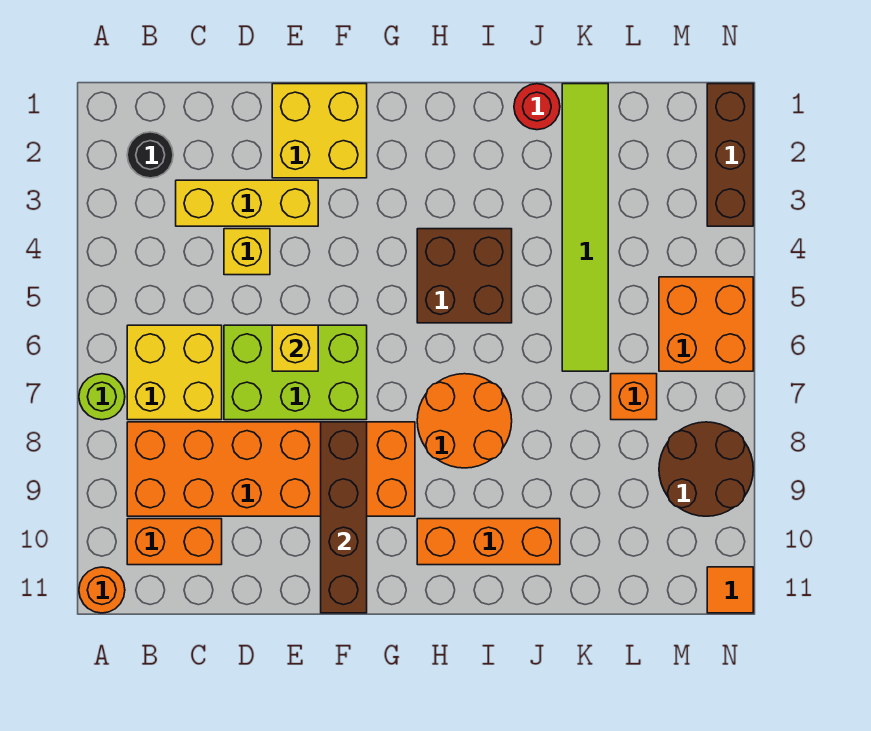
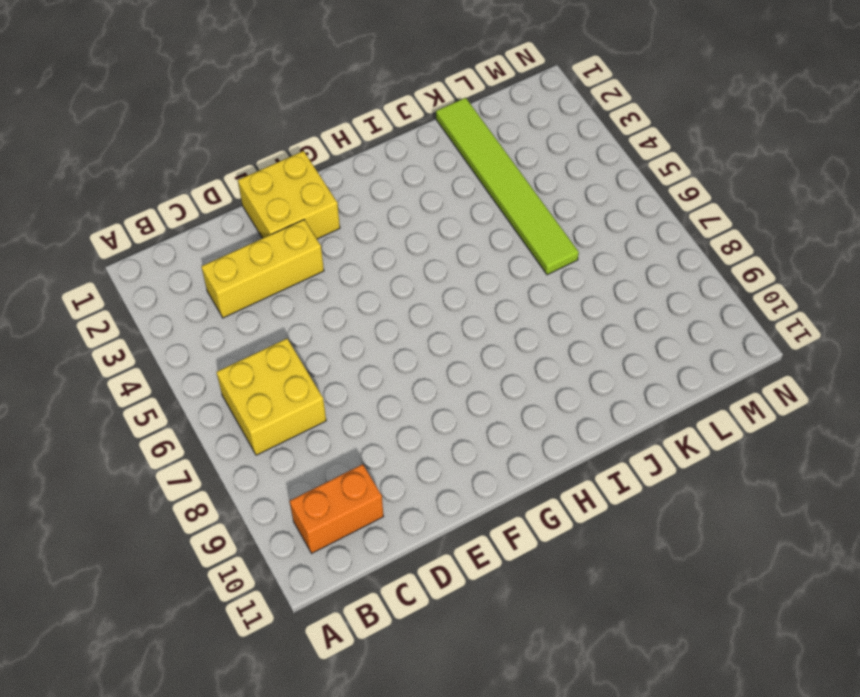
none -> lime 1x1 round brick [79,374,125,420]
none -> orange 1x1 round brick [79,567,125,613]
none -> black 1x1 round brick [127,132,173,178]

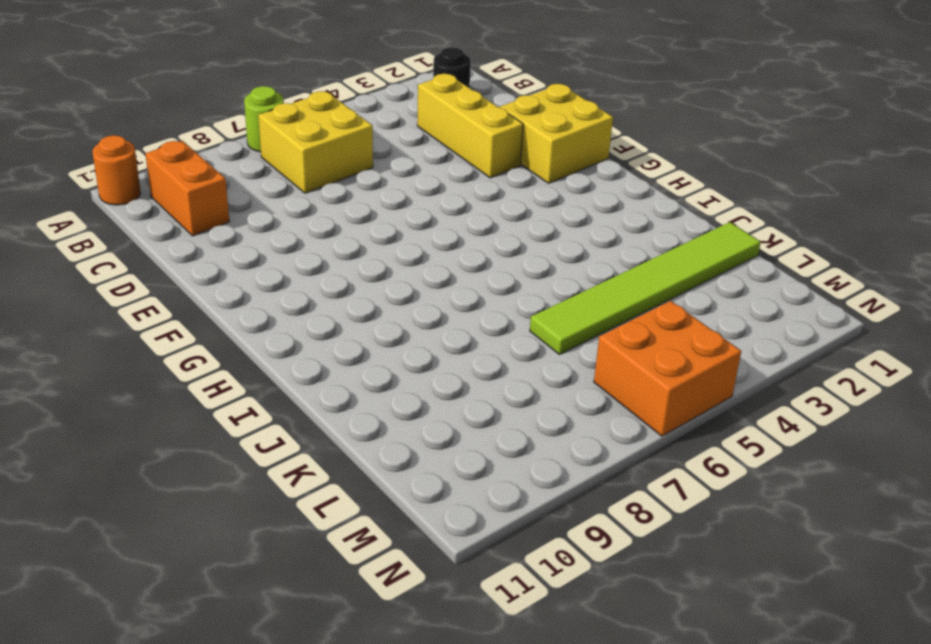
none -> orange 2x6 brick [127,422,415,516]
none -> yellow 1x1 brick [224,229,270,275]
none -> lime 2x3 brick [224,325,367,420]

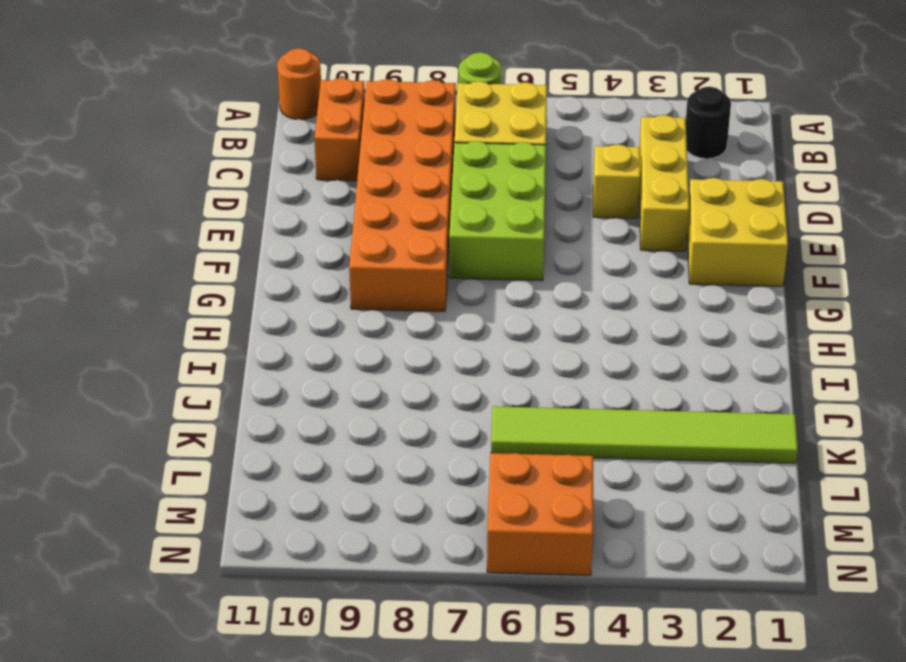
none -> brown 2x2 brick [417,229,512,323]
none -> orange 2x2 round brick [417,374,512,468]
none -> orange 1x3 brick [417,519,560,565]

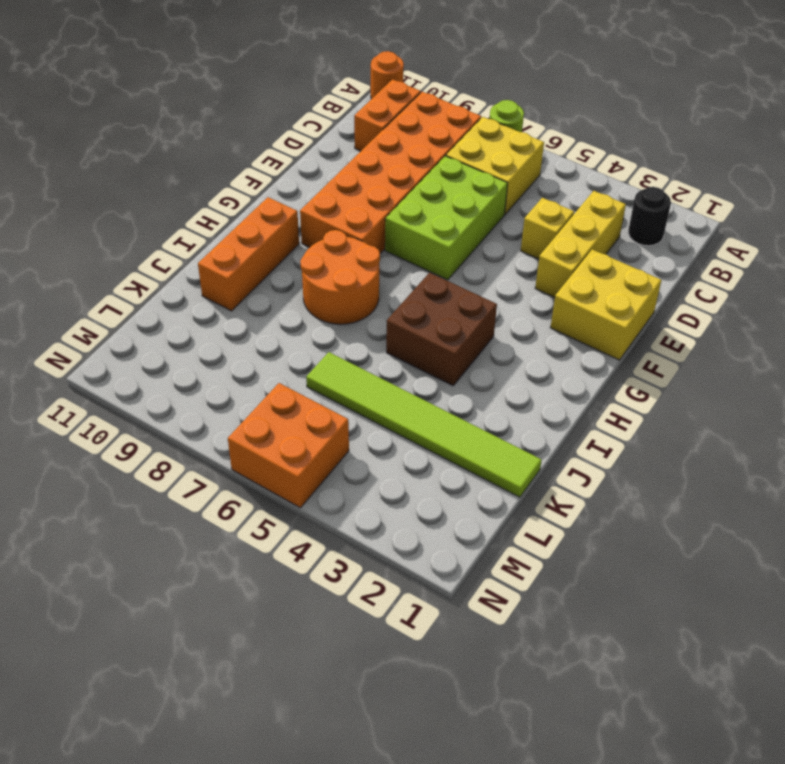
none -> red 1x1 round brick [514,84,560,130]
none -> orange 1x1 brick [611,374,657,420]
none -> brown 2x2 round brick [659,422,753,516]

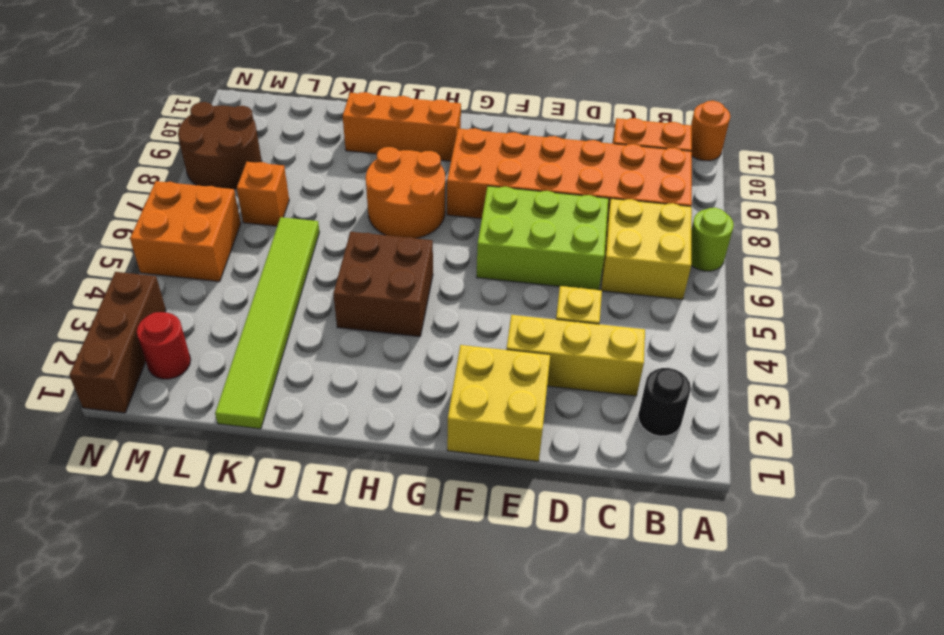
red 1x1 round brick [137,312,191,379] -> red 1x1 round brick moved to [514,84,560,130]
none -> orange 1x1 tile [707,567,753,613]
none -> yellow 1x1 brick [272,325,318,371]
none -> brown 1x4 brick [321,422,367,613]

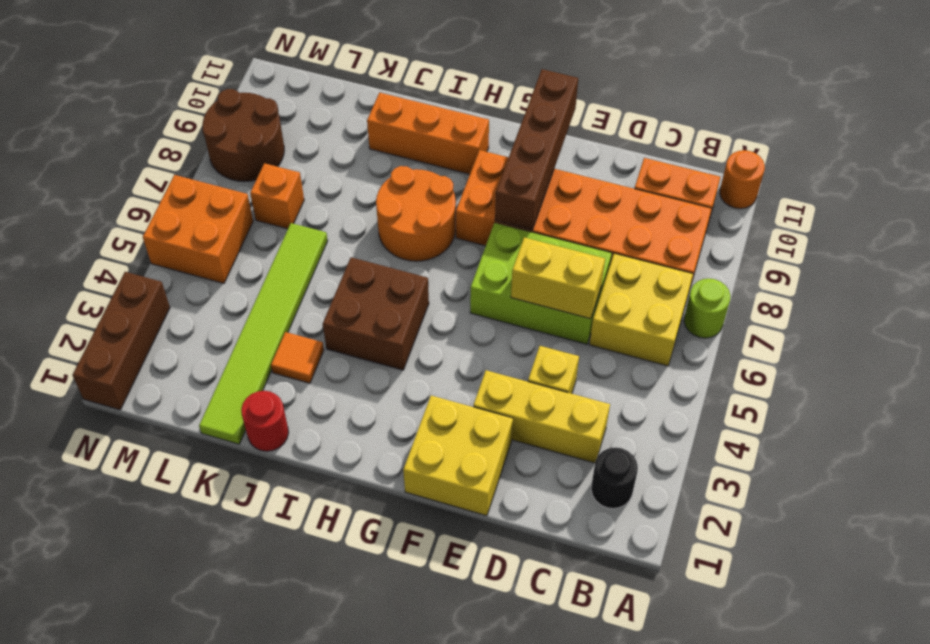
yellow 1x2 brick [511,238,605,319] -> yellow 1x1 brick [272,325,318,371]
orange 1x1 tile [271,332,324,383] -> orange 1x1 tile moved to [707,567,753,613]

